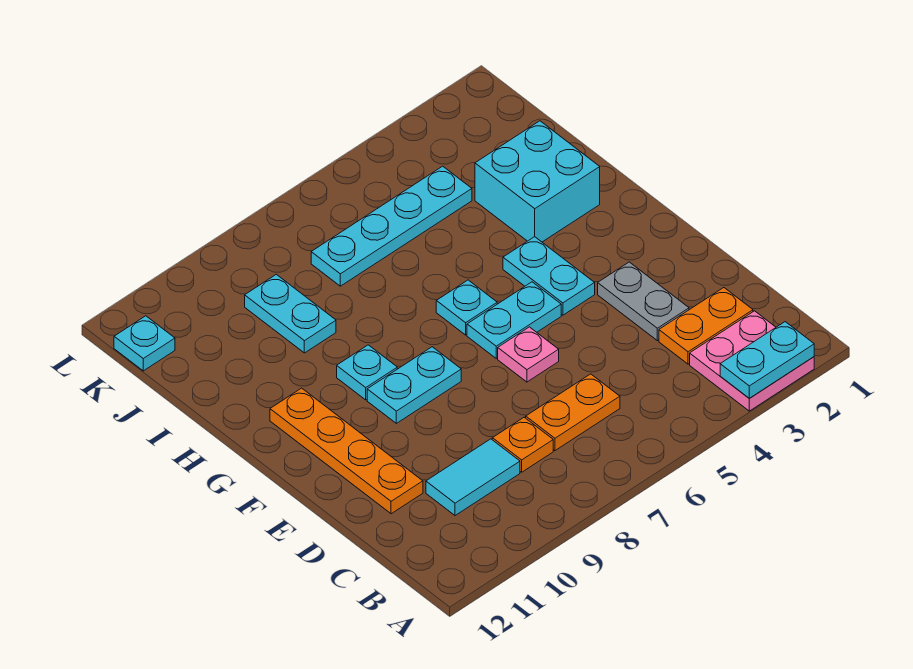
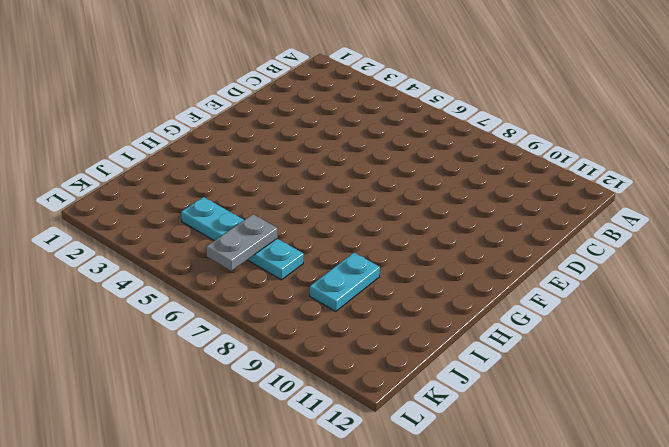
grey 1x2 plate [206,214,277,271] -> grey 1x2 plate moved to [598,262,689,341]
none -> pink 2x2 plate [690,311,814,411]
none -> orange 1x2 plate [659,288,753,364]
none -> orange 1x2 plate [526,374,620,451]

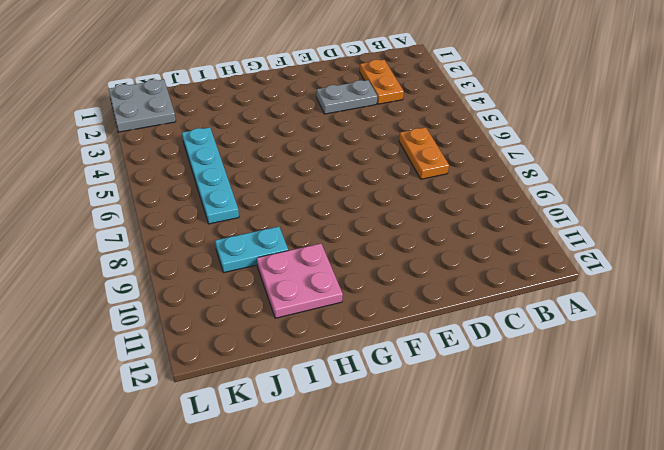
pink 2x2 plate [257,244,343,318] -> pink 2x2 plate moved to [690,311,814,411]
grey 2x2 plate [109,79,176,132] -> none
none -> orange 1x1 plate [492,417,553,472]
none -> cyan 1x2 tile [426,439,520,516]
none -> orange 1x4 plate [270,388,423,514]

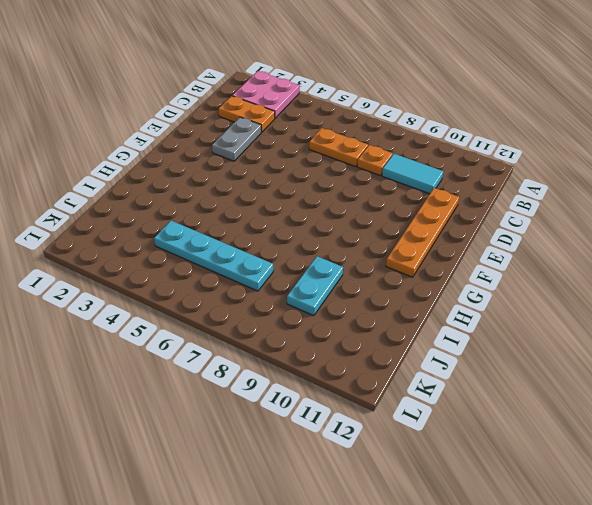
none -> pink 1x1 plate [498,327,559,382]
none -> cyan 1x2 plate [503,237,595,315]
none -> cyan 1x2 plate [467,282,561,358]

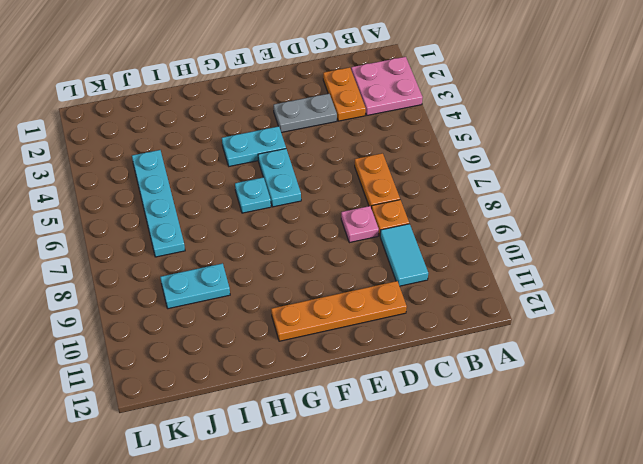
pink 1x1 plate [341,206,379,243] -> pink 1x1 plate moved to [498,327,559,382]
none -> cyan 1x2 plate [367,347,461,423]
none -> cyan 1x1 plate [337,345,397,400]
none -> cyan 2x2 brick [475,121,600,242]

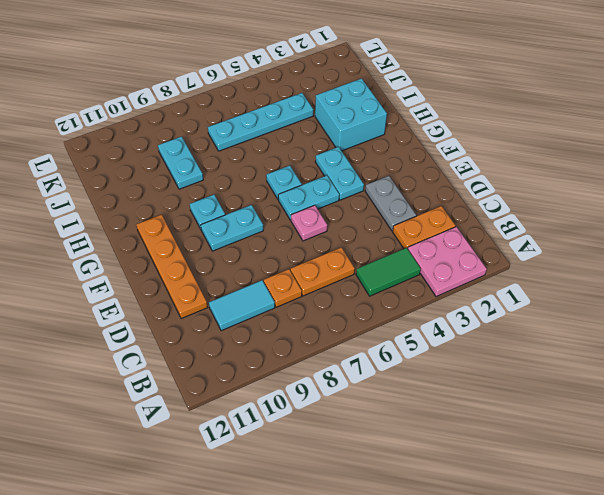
green 1x2 tile [356,248,421,296] -> none
none -> cyan 1x1 plate [114,316,175,371]
none -> cyan 1x2 plate [720,322,814,398]

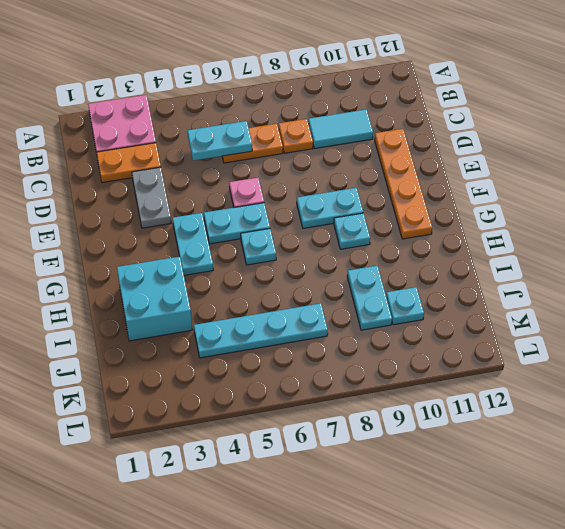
cyan 1x2 plate [188,121,252,161] -> cyan 1x2 plate moved to [720,322,814,398]
cyan 1x1 plate [386,287,424,325] -> cyan 1x1 plate moved to [114,316,175,371]

